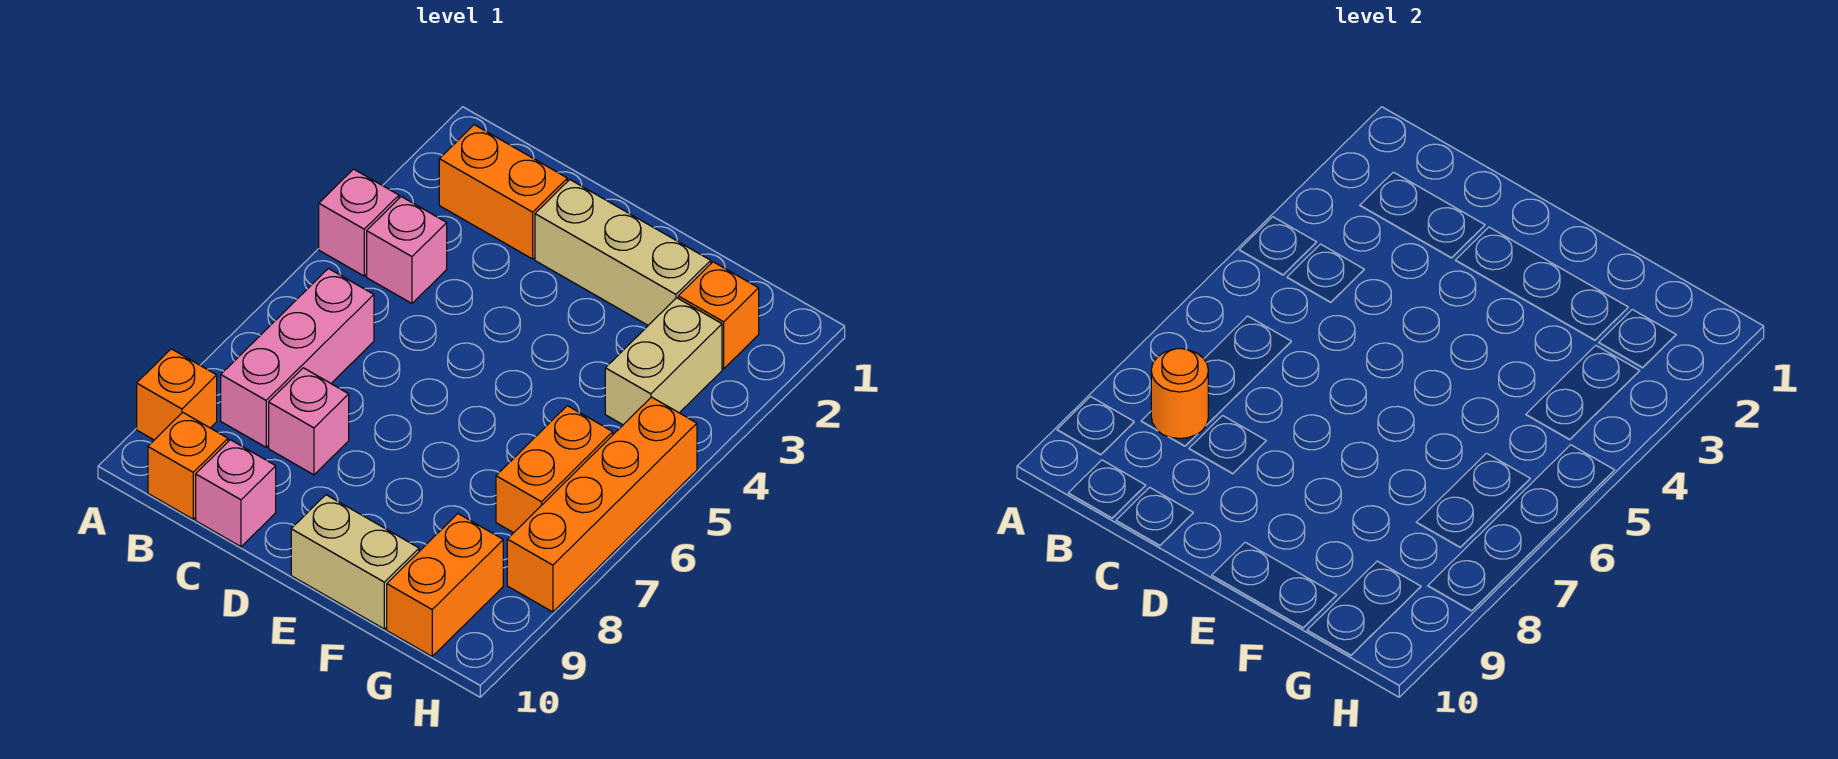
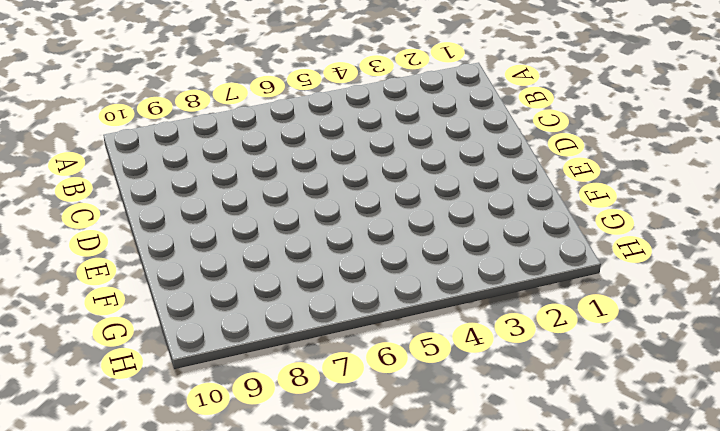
none -> pink 1x1 brick [319,169,399,276]
none -> orange 1x1 brick [137,349,217,440]
none -> orange 1x2 brick [439,125,567,259]

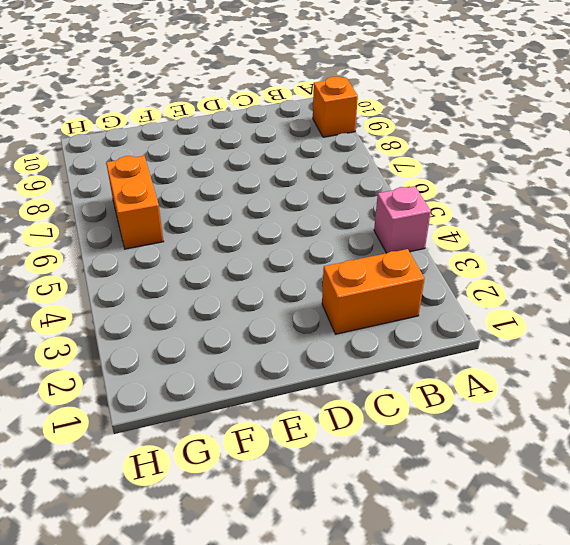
none -> pink 1x1 brick [367,197,447,303]
none -> pink 1x3 brick [221,269,374,447]
none -> orange 1x1 brick [148,412,228,519]

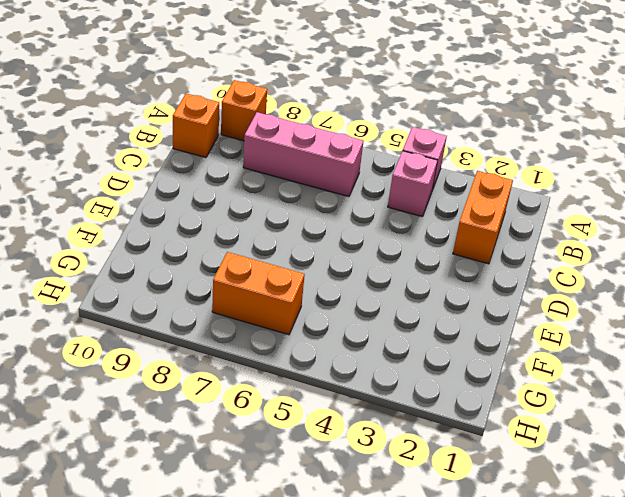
none -> pink 1x1 brick [269,368,349,475]
none -> pink 1x1 brick [196,440,276,547]
none -> tan 1x3 brick [535,180,711,325]

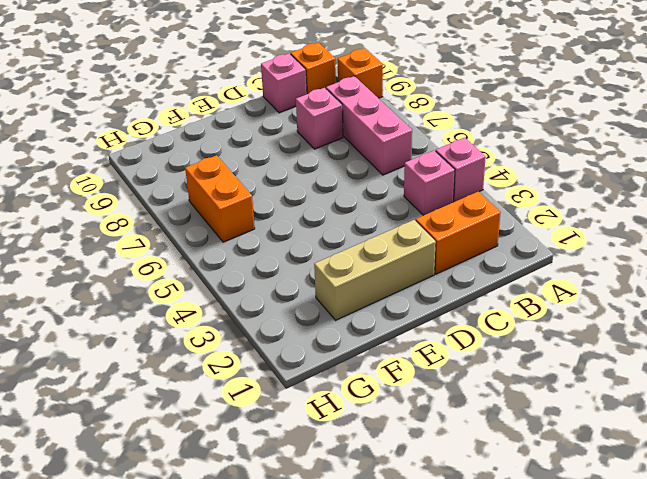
none -> tan 1x2 brick [291,495,419,629]
none -> orange 1x1 brick [678,262,759,369]
none -> tan 1x2 brick [605,298,722,425]

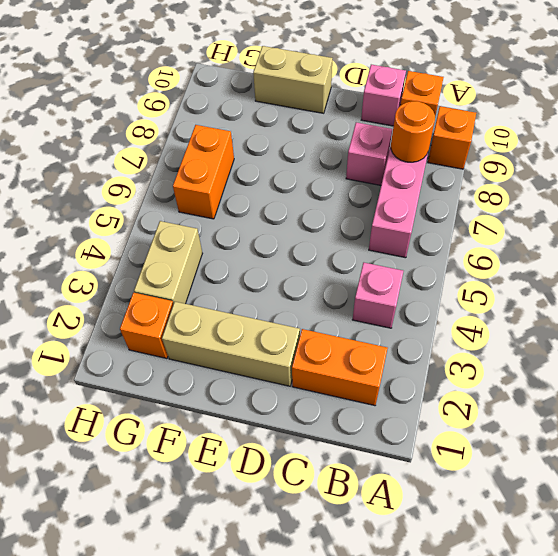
none -> pink 1x1 brick [319,169,399,276]
none -> orange 1x2 brick [387,514,503,656]
none -> orange 1x4 brick [507,397,697,612]

